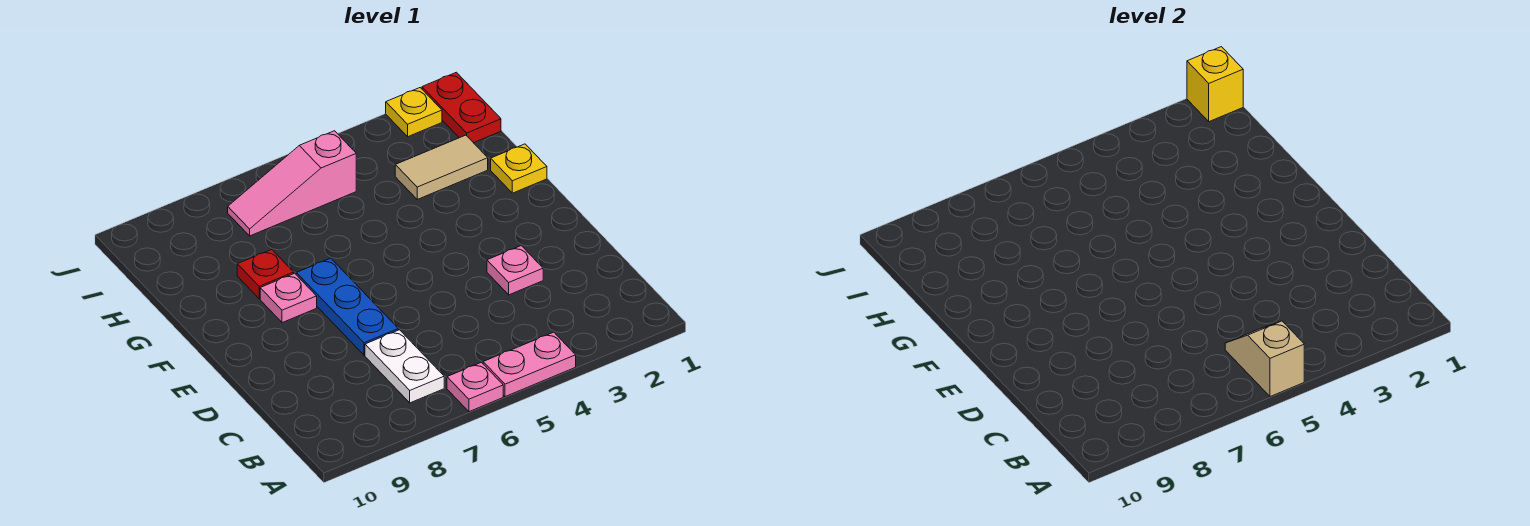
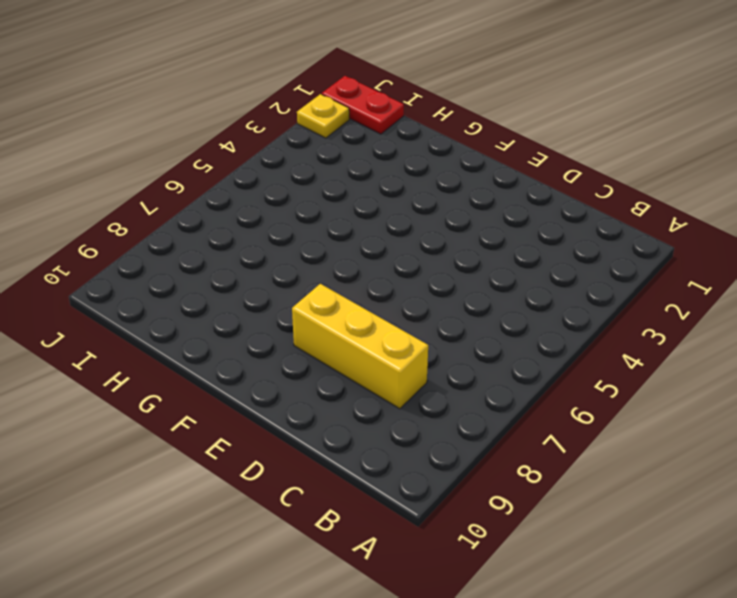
yellow 1x3 brick [292,284,428,409] -> none
none -> pink 1x2 plate [483,332,576,397]
none -> pink 1x1 plate [447,362,503,412]
none -> white 1x2 plate [365,330,444,403]

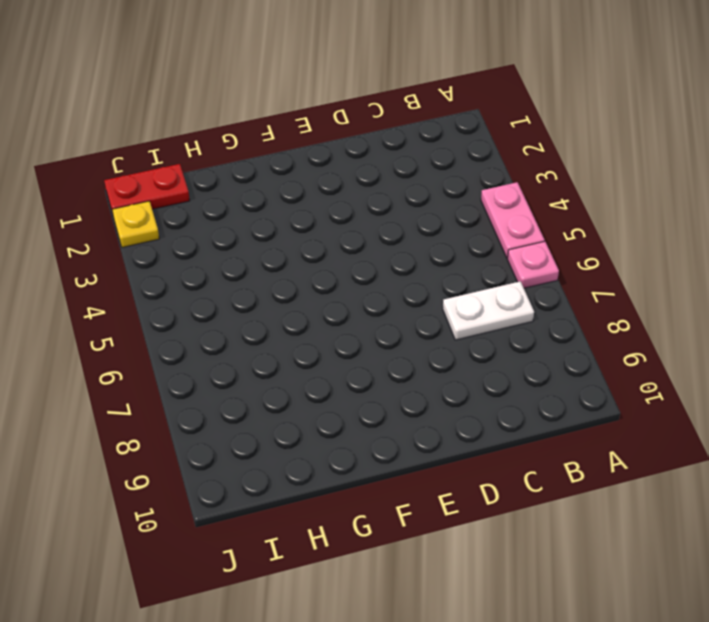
none -> pink 1x1 plate [487,246,543,295]
none -> blue 1x3 plate [296,258,398,355]
none -> pink 1x1 plate [260,273,317,323]

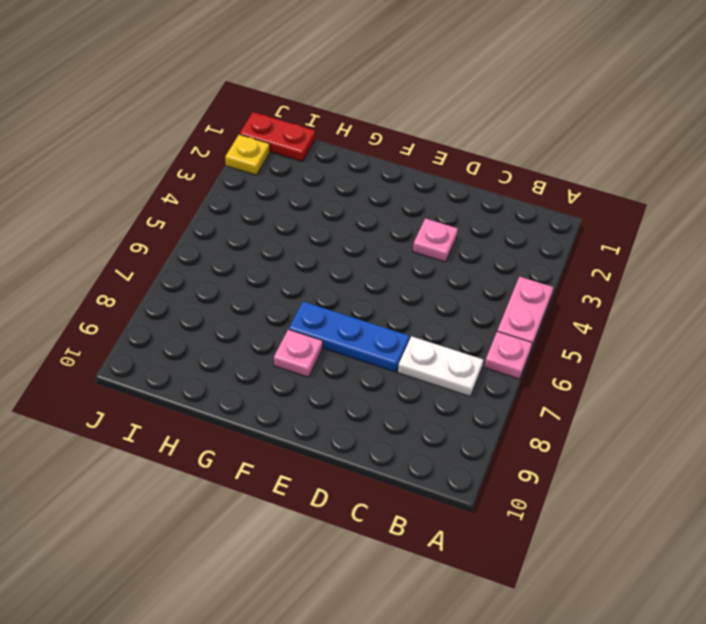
none -> yellow 1x1 plate [491,144,547,193]
none -> red 1x1 plate [237,250,294,299]
none -> tan 1x2 tile [395,135,488,199]

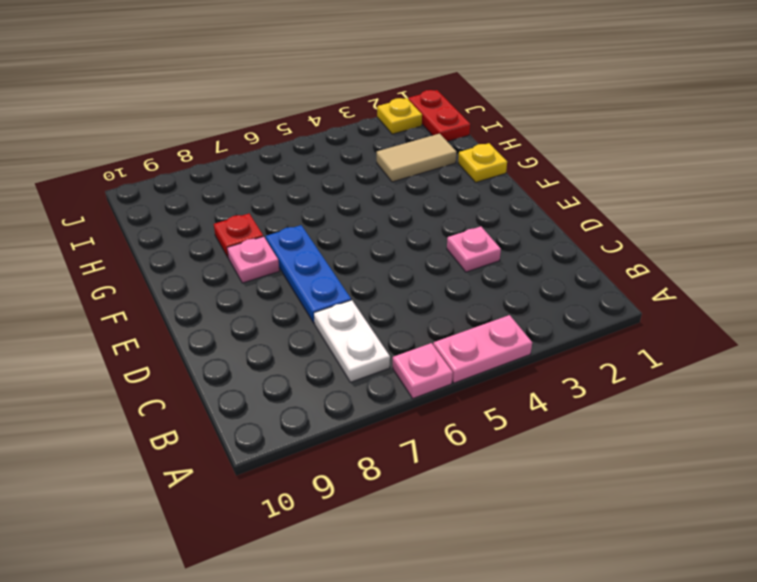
none -> pink 1x3 slope [228,131,356,236]
none -> tan 1x2 slope [1225,321,1304,397]
none -> yellow 1x1 brick [1187,47,1243,122]

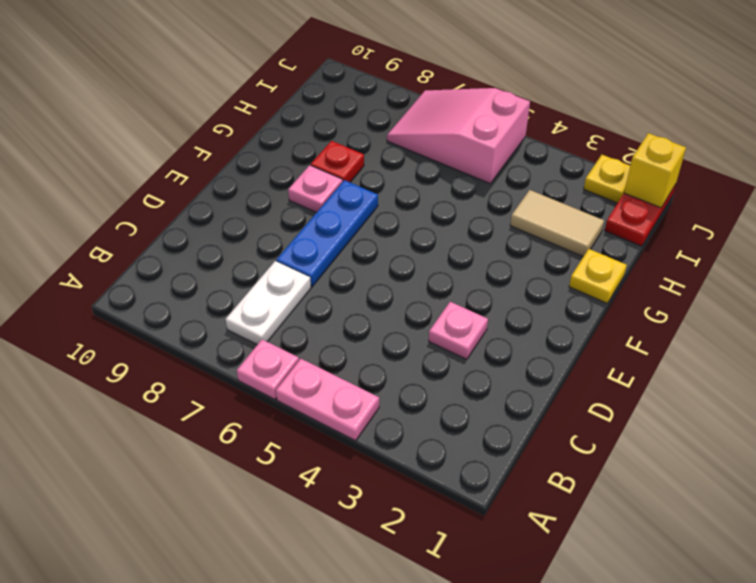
pink 2x3 slope [387,88,530,183] -> pink 1x3 slope [228,131,356,236]
none -> tan 1x2 slope [1225,321,1304,397]

